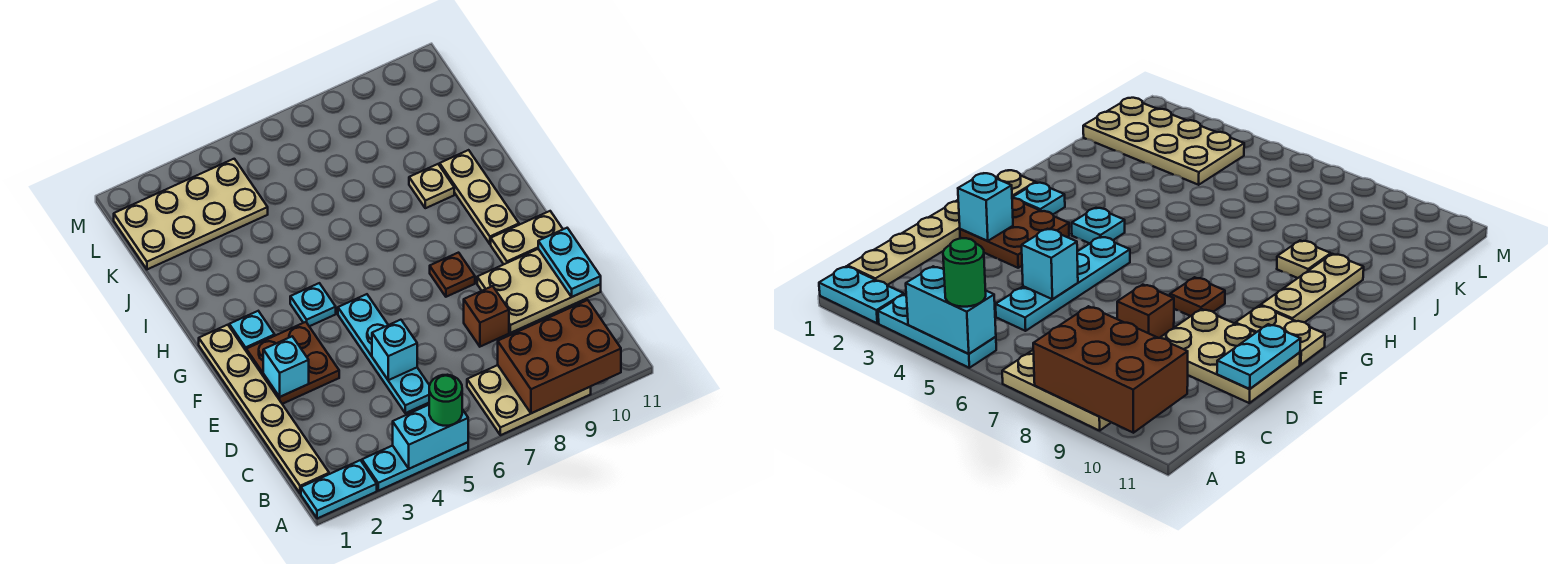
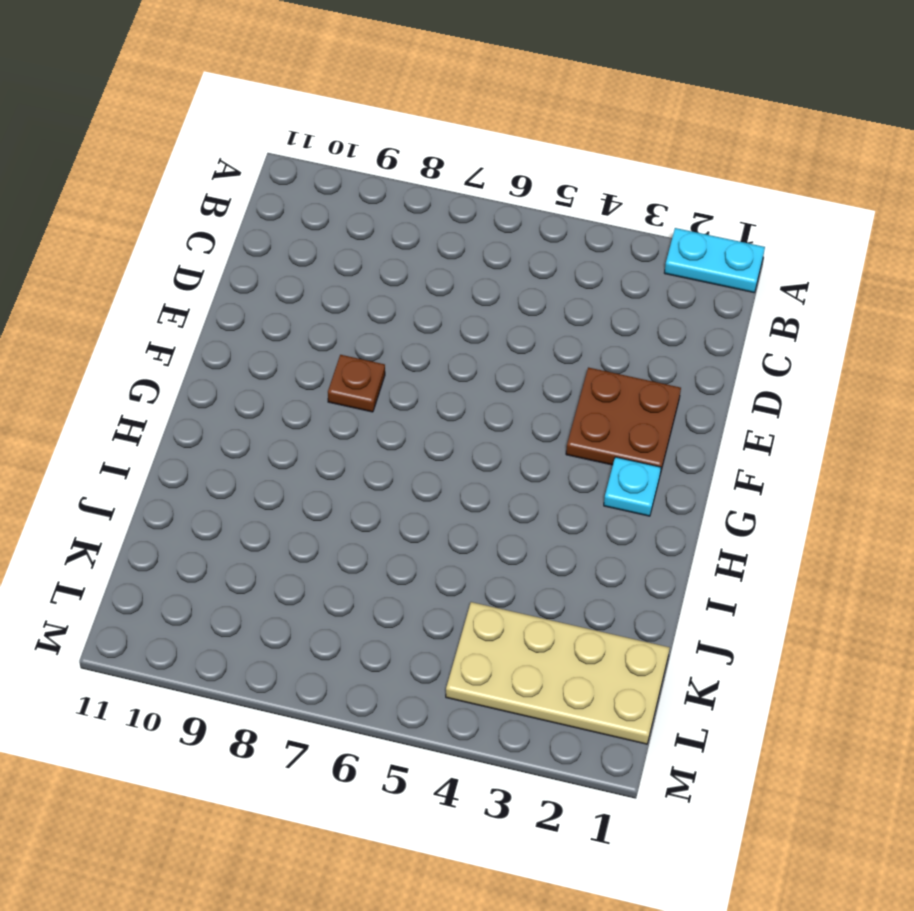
none -> cyan 1x3 plate [362,442,468,491]
none -> tan 2x3 plate [467,365,591,435]
none -> tan 1x6 plate [199,325,329,494]

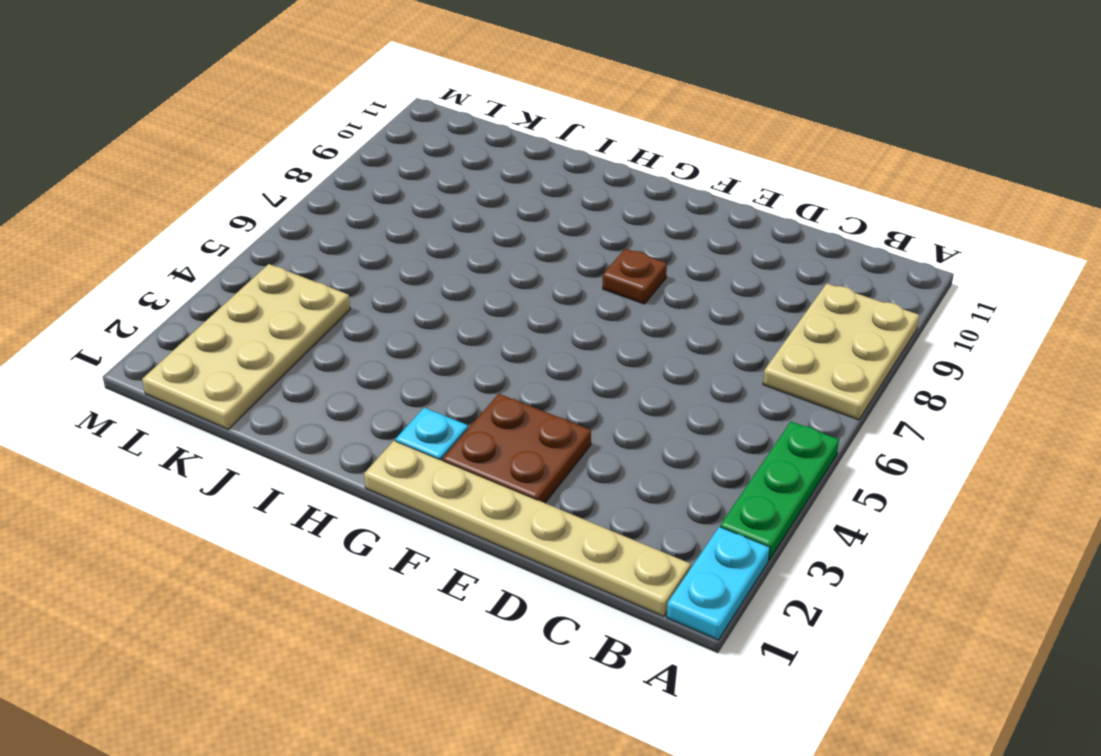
green 1x3 plate [720,422,839,560] -> cyan 1x3 plate [362,442,468,491]
none -> cyan 1x4 plate [338,294,430,413]
none -> brown 1x1 brick [464,286,509,347]
none -> tan 2x3 plate [477,249,601,333]

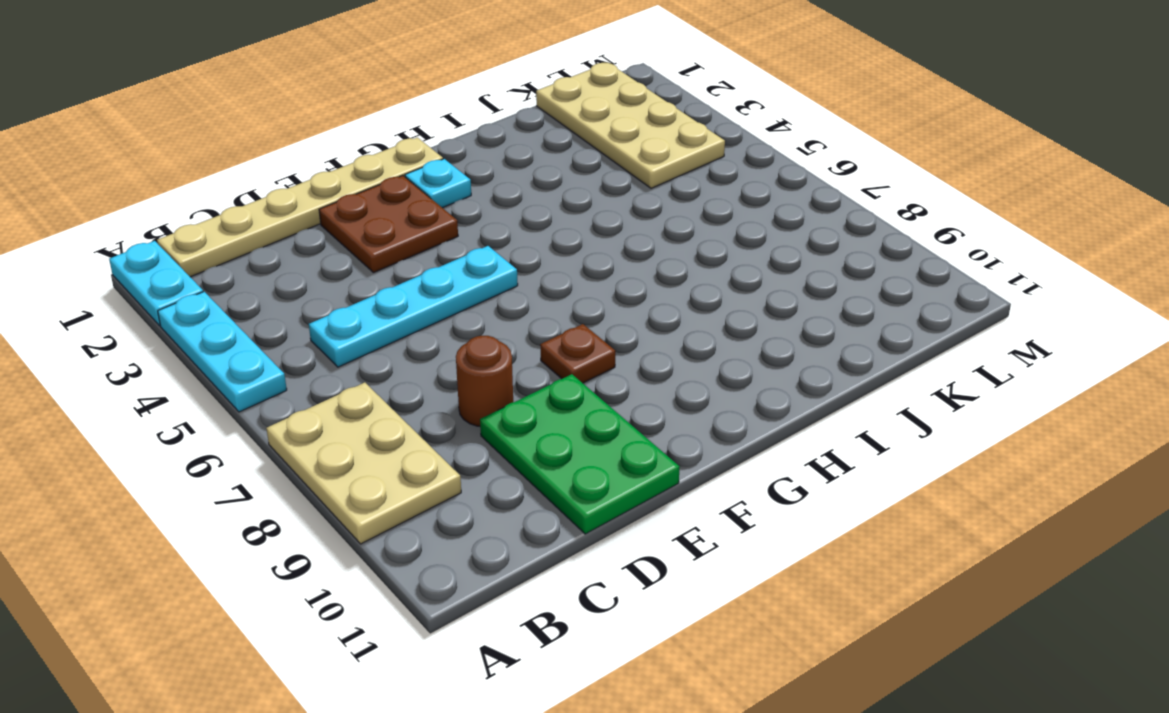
brown 1x1 round brick [456,336,513,426] -> brown 1x1 brick [464,286,509,347]
green 2x3 plate [480,374,680,534] -> tan 2x3 plate [477,249,601,333]
none -> tan 1x2 plate [491,211,563,264]
none -> cyan 1x1 plate [290,283,336,326]
none -> tan 1x3 plate [440,150,519,244]

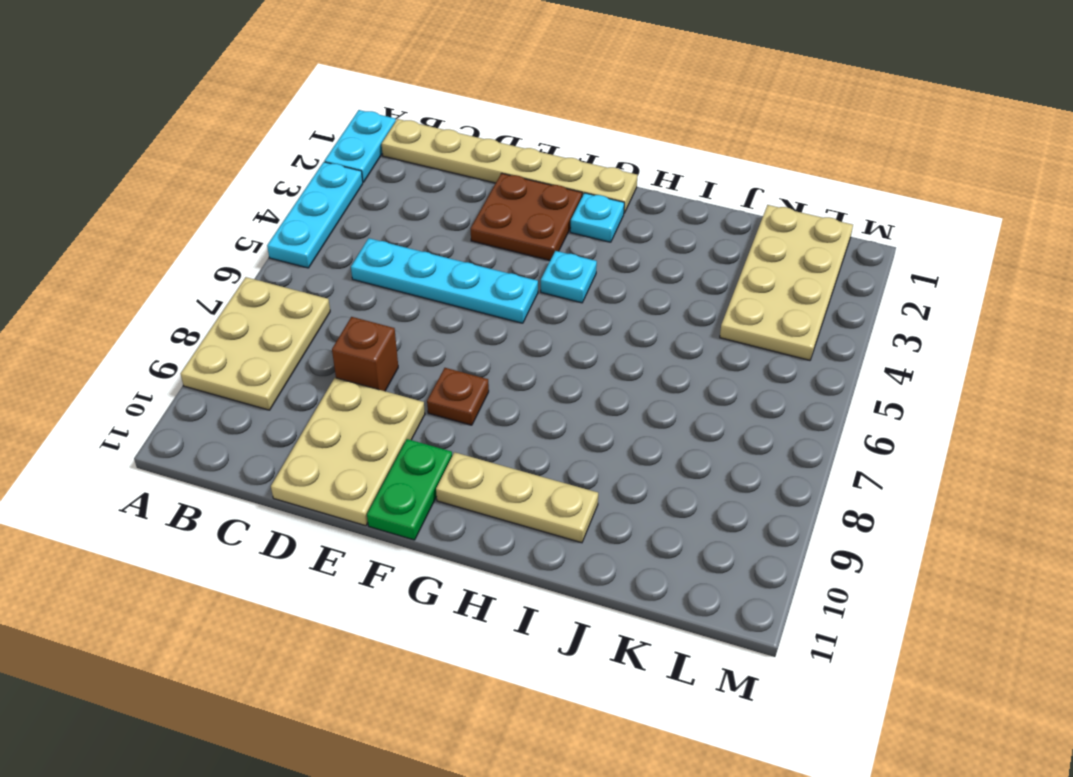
green 1x2 plate [367,439,452,540] -> tan 1x2 plate [491,211,563,264]
none -> tan 1x1 plate [409,164,454,208]
none -> cyan 1x2 brick [393,405,468,469]
none -> brown 2x3 brick [498,300,621,413]

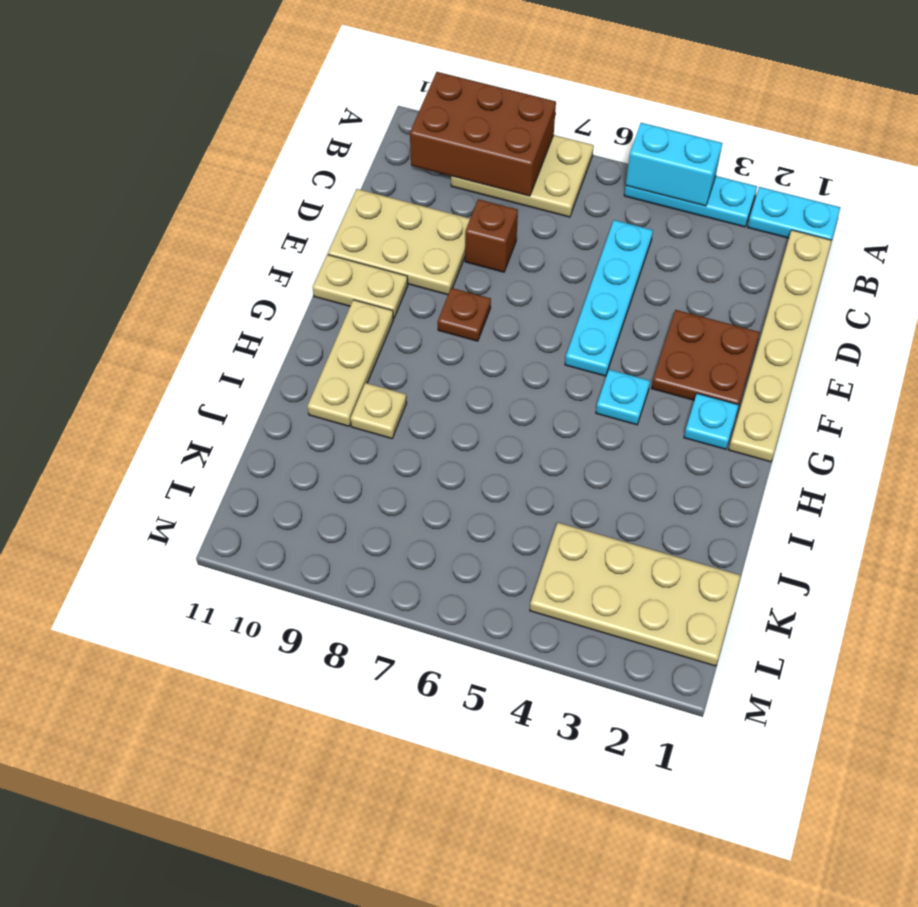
none -> cyan 1x1 brick [372,320,417,380]
none -> cyan 1x2 plate [538,228,601,297]
none -> cyan 1x1 brick [263,336,309,397]

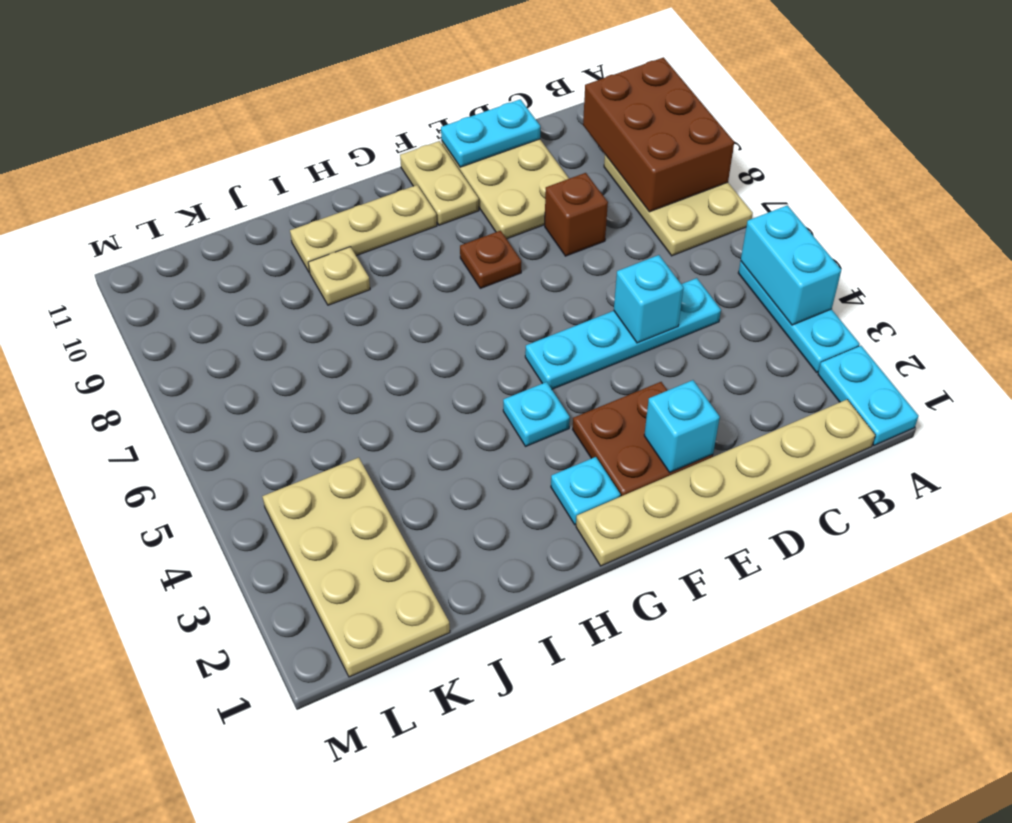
none -> green 1x1 round brick [429,375,462,426]

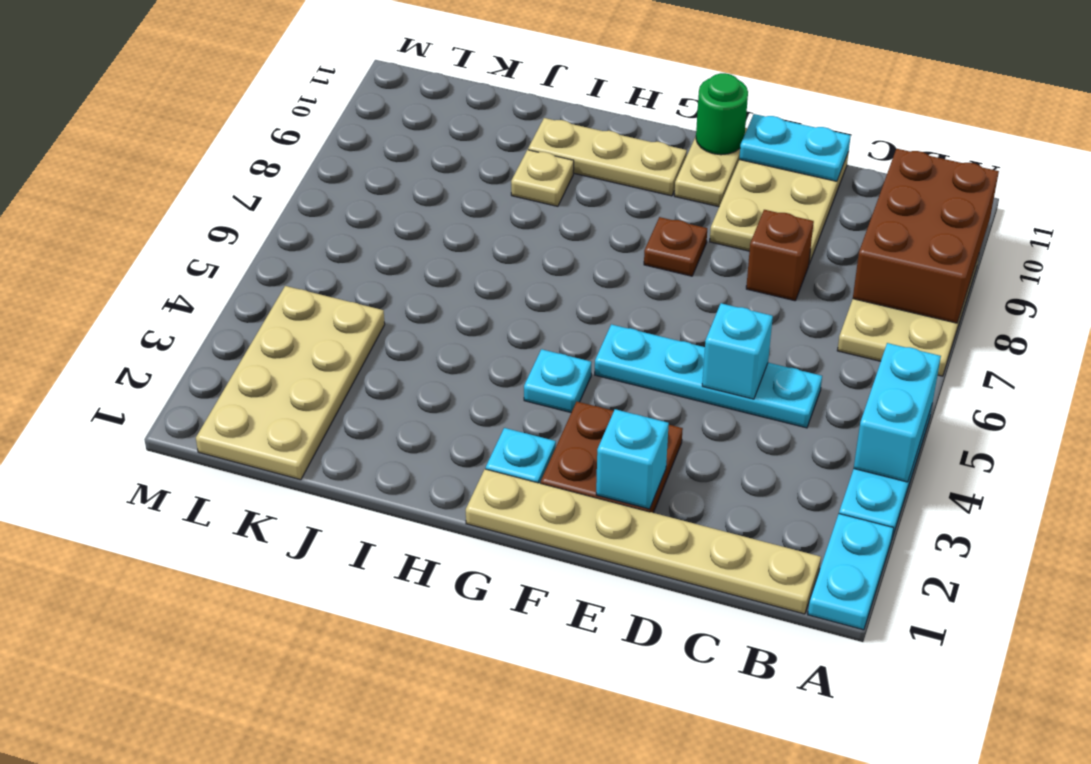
green 1x1 round brick [696,73,748,155] -> green 1x1 round brick moved to [429,375,462,426]

